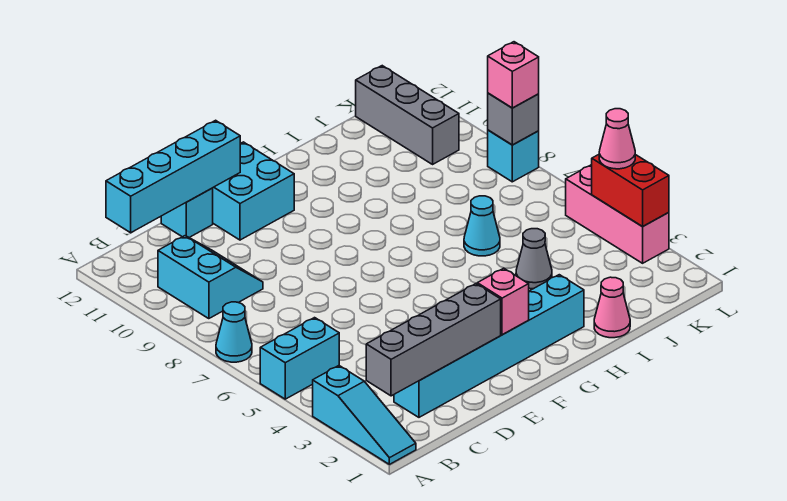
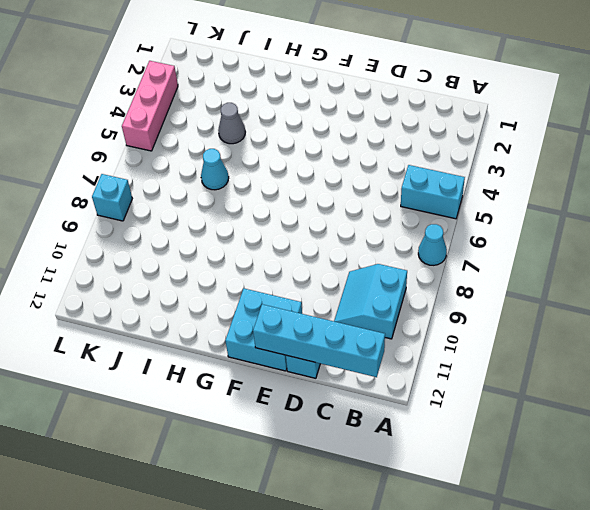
none -> cyan 1x3 slope [313,366,416,464]
none -> cyan 1x6 brick [394,275,584,417]
none -> pink 1x1 cone [594,277,630,338]

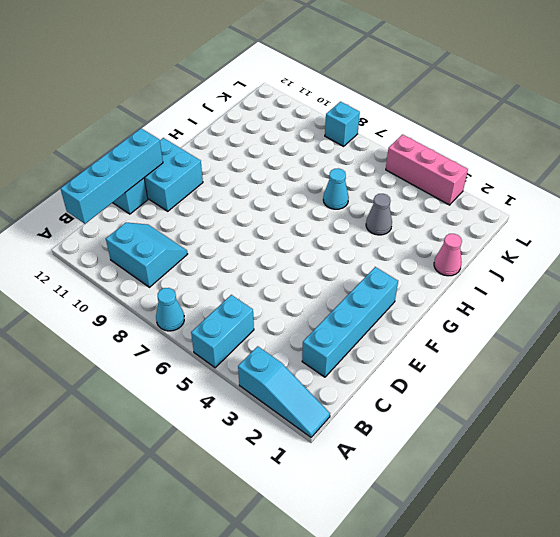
cyan 1x4 brick [302,267,398,377] -> cyan 1x6 brick [394,275,584,417]
none -> grey 1x3 brick [356,66,459,164]
none -> grey 1x4 brick [366,284,501,396]
none -> pink 1x1 brick [477,268,529,335]

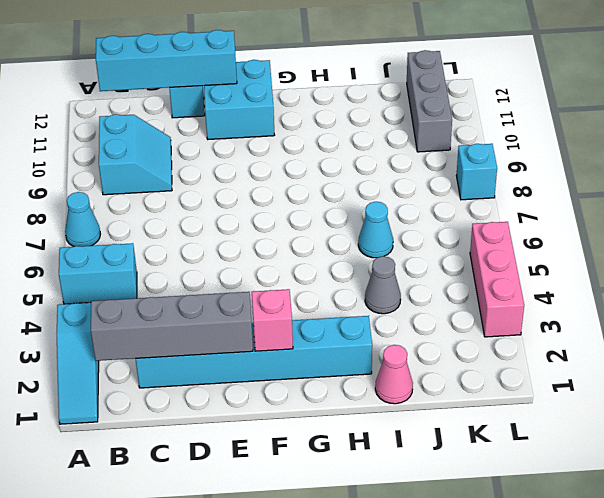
none -> red 1x2 brick [592,155,669,227]
none -> grey 1x1 brick [488,93,539,145]
none -> pink 1x1 cone [599,109,635,169]

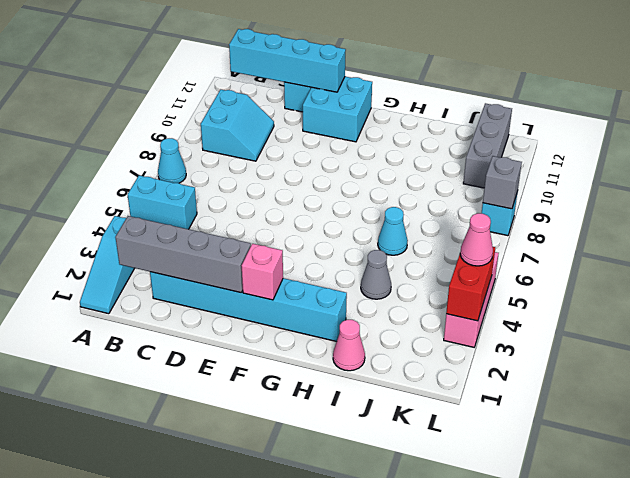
none -> pink 1x1 brick [488,42,539,108]

